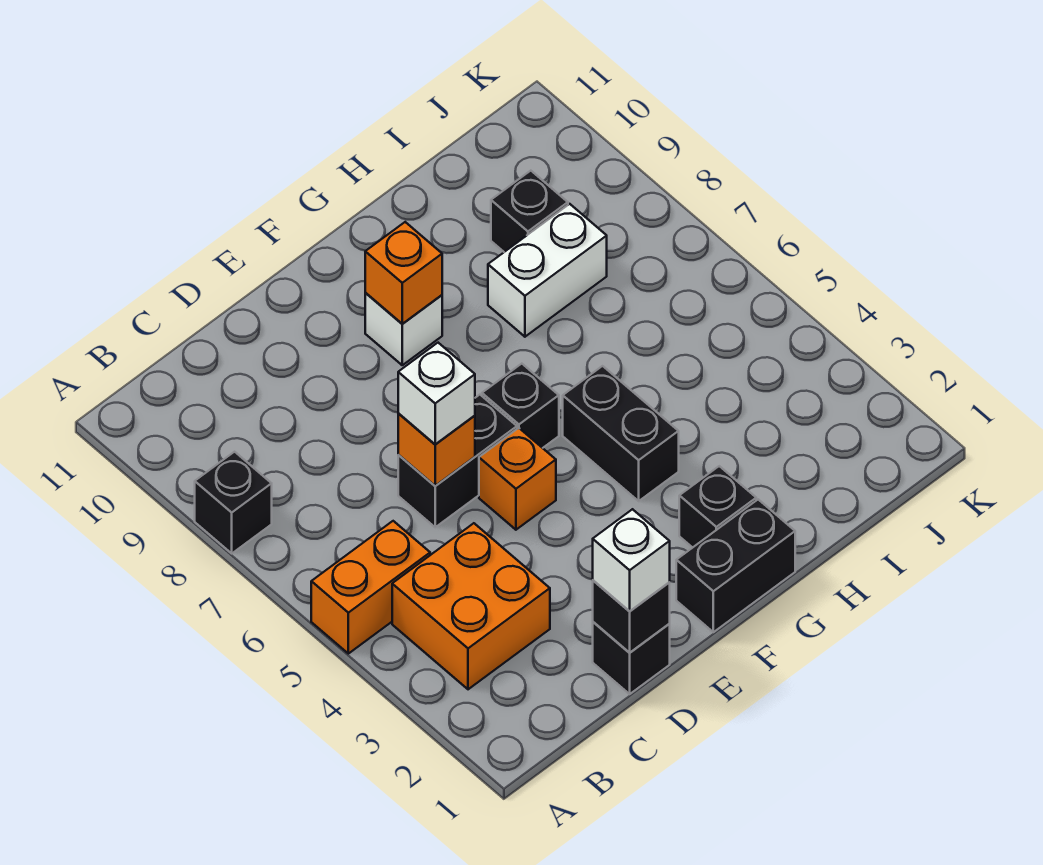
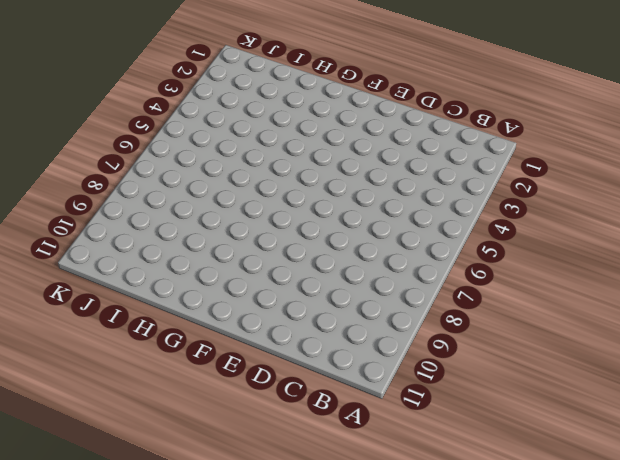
none -> orange 1x2 brick [311,521,430,654]
none -> black 1x1 brick [195,452,272,553]
none -> orange 2x2 brick [392,523,550,689]

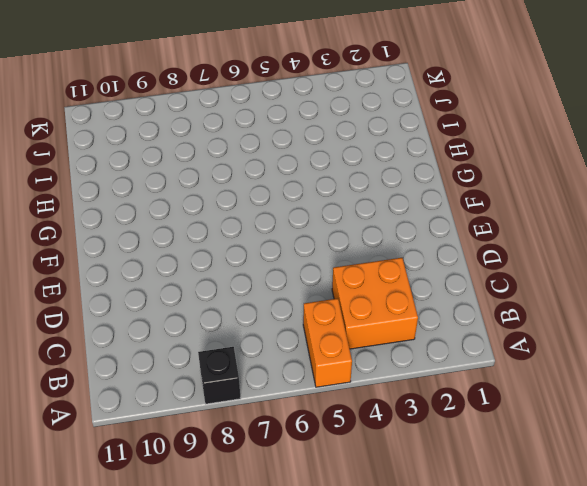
none -> black 1x1 brick [593,622,670,694]
none -> black 1x2 brick [398,395,517,527]
none -> orange 1x1 brick [479,428,556,530]

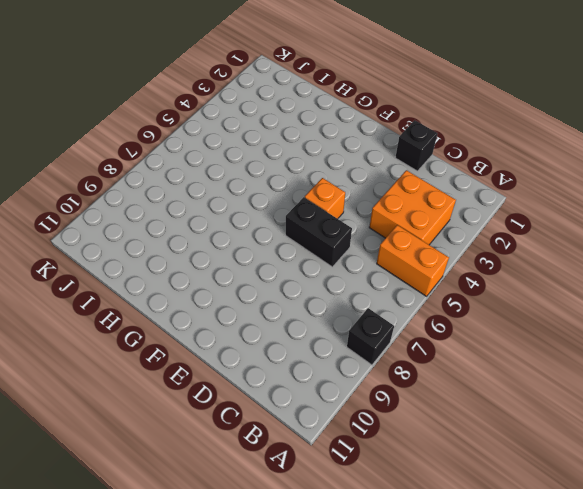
none -> black 1x2 brick [676,499,795,632]
none -> black 1x1 brick [482,364,559,448]
none -> white 1x1 brick [365,293,442,365]

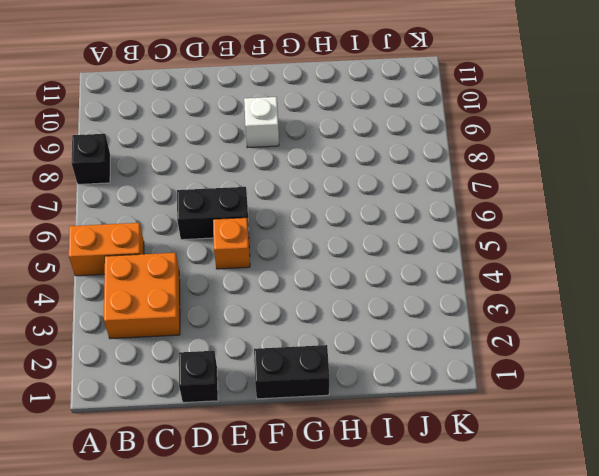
none -> black 1x1 brick [482,364,559,448]
none -> black 1x1 brick [679,466,756,548]
none -> black 1x2 brick [563,366,679,501]

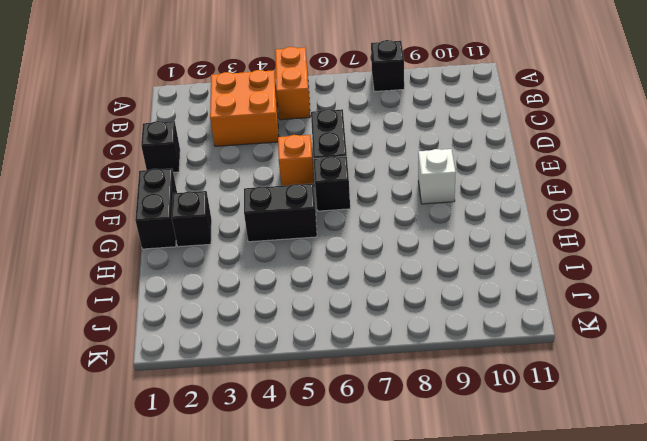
none -> white 1x2 brick [488,204,607,337]
none -> black 1x1 brick [491,171,568,252]
none -> black 1x1 brick [593,580,670,653]

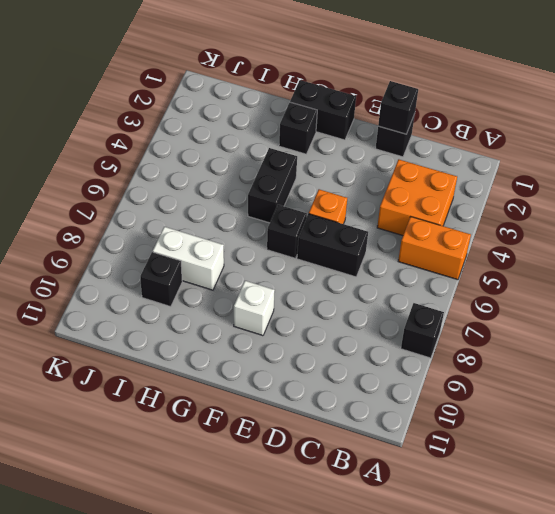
none -> orange 1x1 brick [398,413,475,486]
none -> orange 1x1 brick [365,222,442,324]
none -> white 1x1 brick [593,509,670,611]

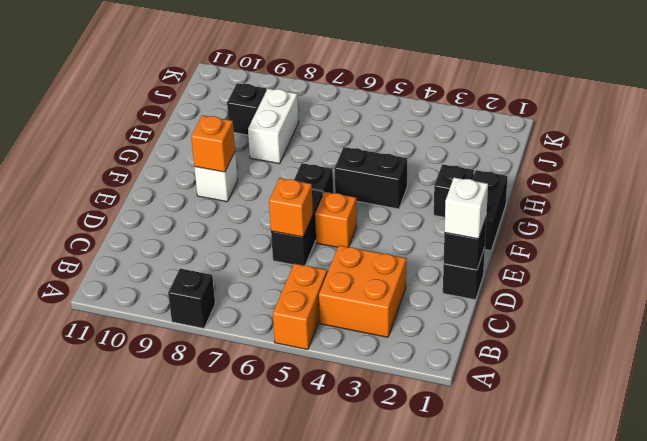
none -> white 1x1 brick [398,343,475,444]

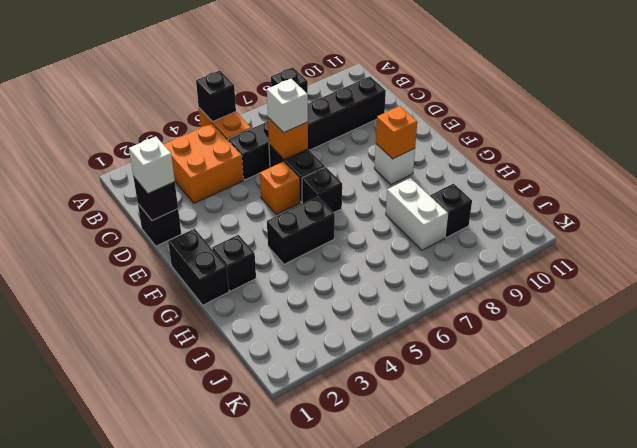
black 1x1 brick [196,71,236,122] -> none
black 1x6 brick [228,77,386,180] -> none

